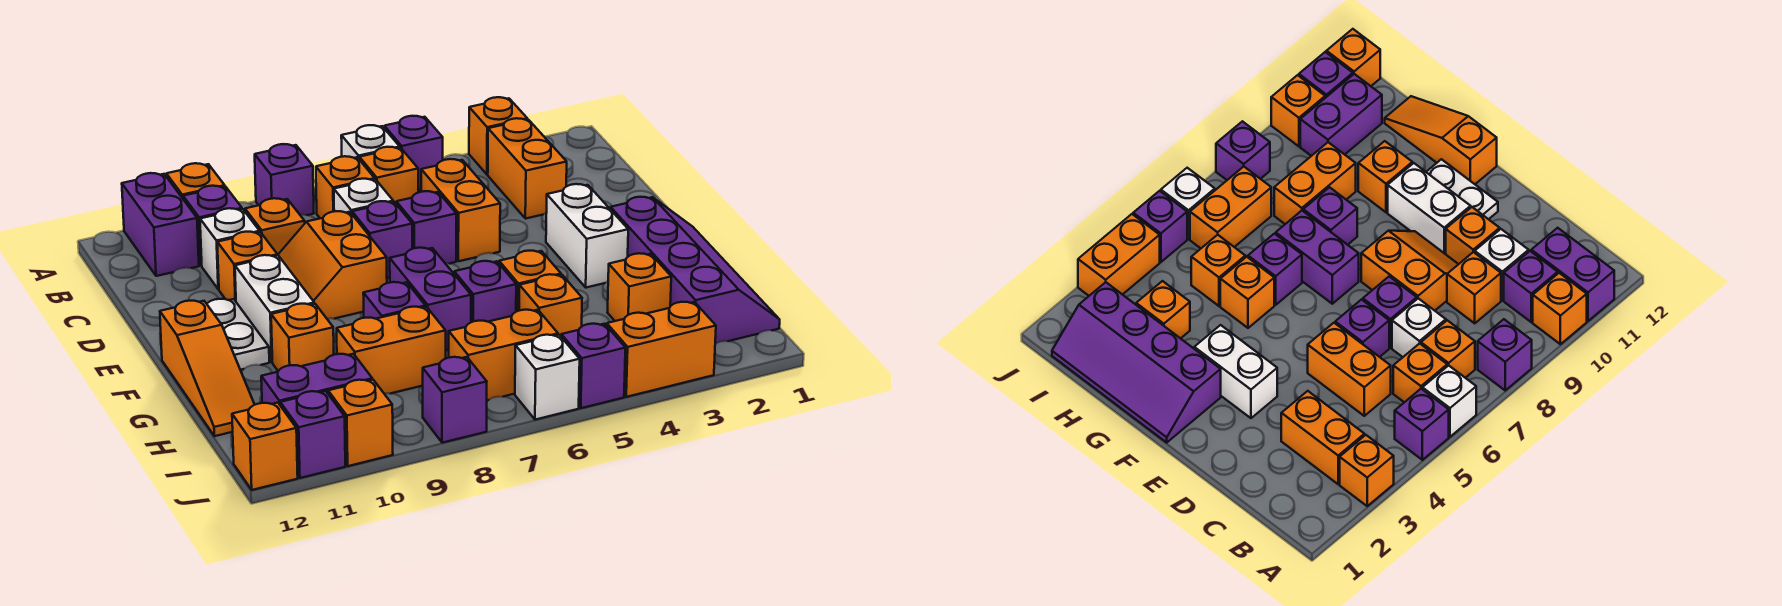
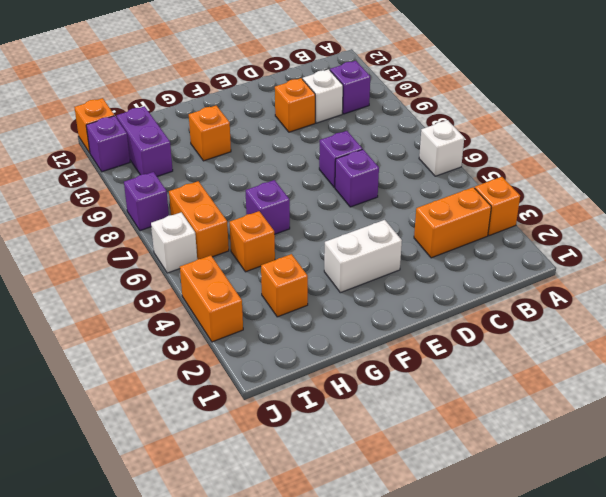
none -> purple 1x1 brick [384,116,443,190]
none -> purple 1x1 brick [255,144,314,215]
none -> orange 1x1 brick [166,163,225,198]
none -> purple 1x2 brick [122,173,199,276]

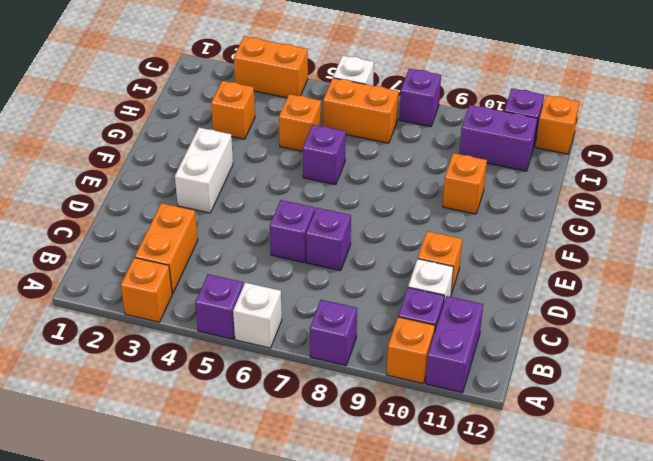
none -> orange 1x1 brick [359,147,418,203]
none -> orange 1x1 brick [316,156,375,218]
none -> orange 1x2 brick [421,159,500,261]
none -> white 1x1 brick [334,179,393,214]

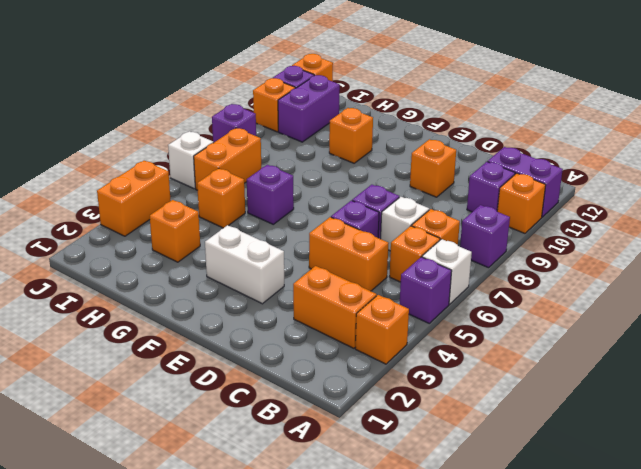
none -> orange 1x1 brick [245,198,305,254]
none -> white 1x1 brick [200,208,260,289]
none -> orange 2x2 slope [278,211,387,319]
none -> white 1x2 brick [235,255,314,362]

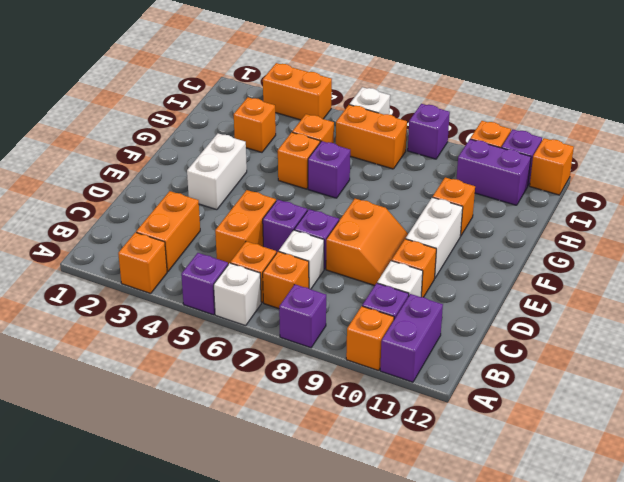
none -> orange 1x1 brick [245,198,305,254]
none -> white 1x2 plate [207,299,269,370]
none -> purple 2x4 slope [610,197,780,344]
none -> purple 1x2 brick [390,248,471,350]

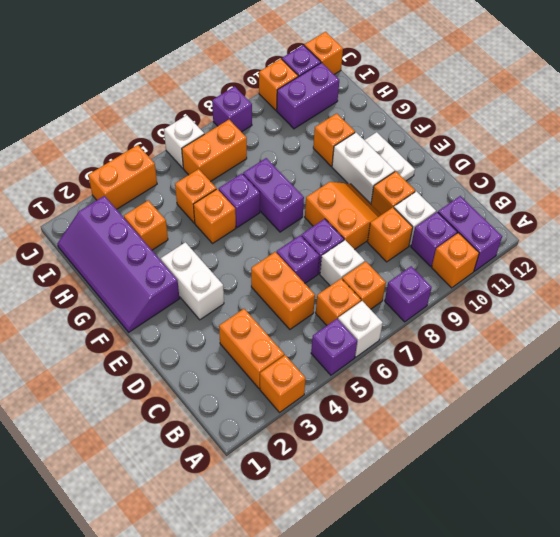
none -> orange 1x3 slope [160,301,255,436]
none -> purple 1x1 brick [363,282,426,319]
none -> orange 1x2 brick [337,307,446,394]
none -> purple 1x1 brick [561,324,625,408]

